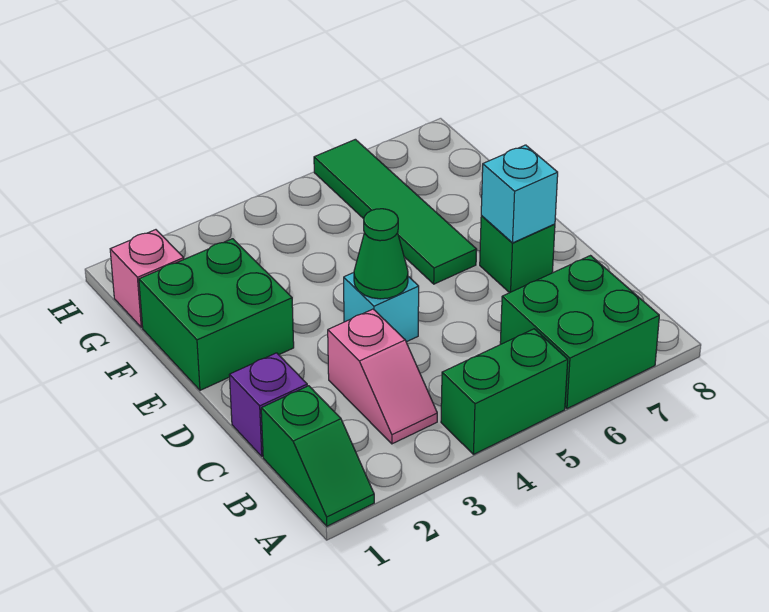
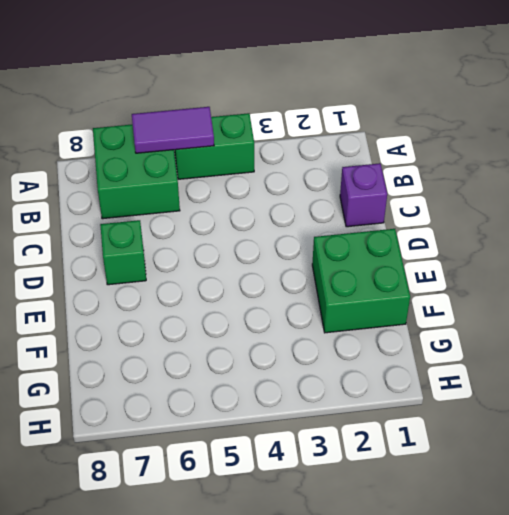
purple 1x2 tile [132,107,214,153] -> none
none -> green 1x2 slope [261,386,374,526]
none -> pink 1x2 slope [328,309,437,444]
none -> cyan 1x1 brick [344,273,419,342]

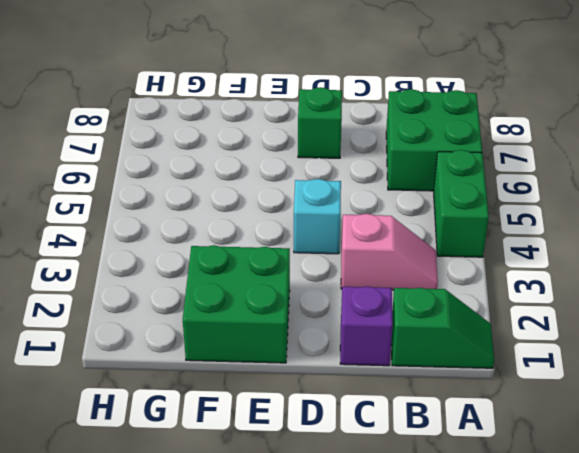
none -> green 1x4 tile [314,139,477,284]
none -> pink 1x1 brick [110,230,184,327]
none -> green 1x1 cone [354,209,408,299]

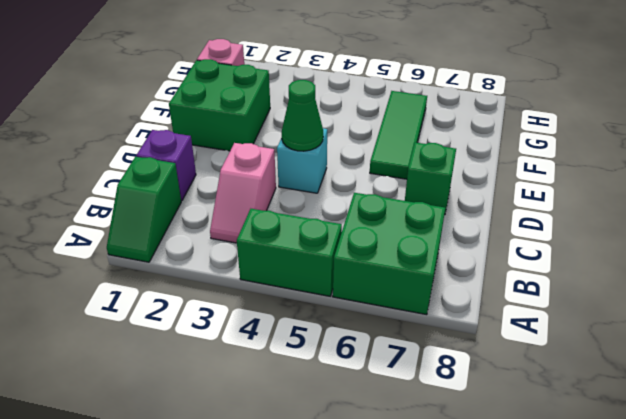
green 1x3 tile [370,91,427,179] -> green 1x4 tile [314,139,477,284]
none -> cyan 1x1 brick [481,145,558,243]

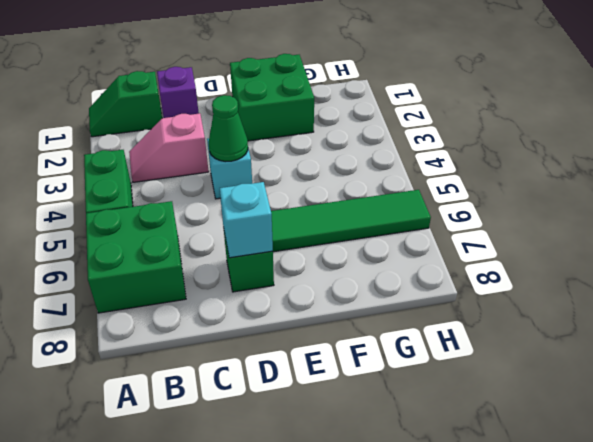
none -> pink 1x1 brick [110,230,184,327]

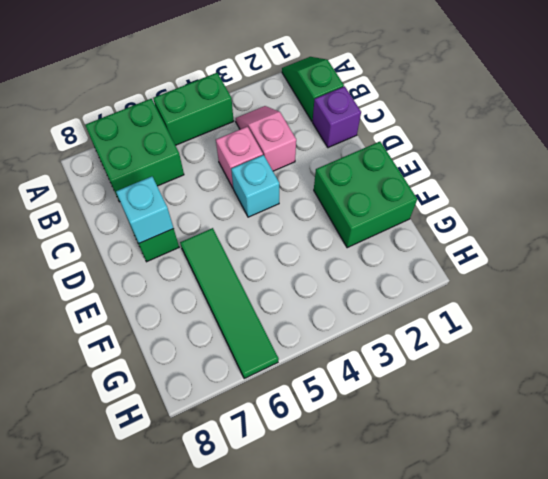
pink 1x1 brick [216,127,263,188] -> pink 1x1 brick moved to [110,230,184,327]
none -> green 1x1 cone [354,209,408,299]

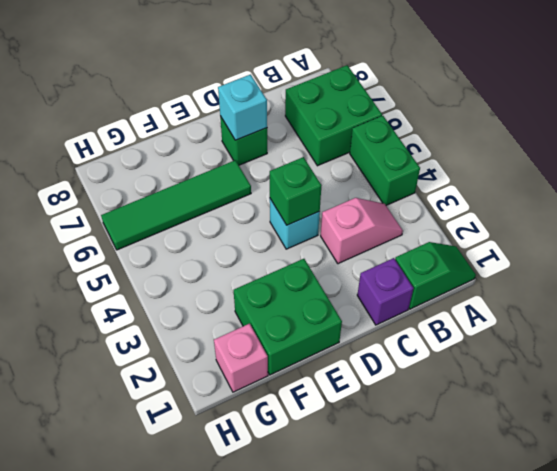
green 1x1 brick [270,157,322,225] -> green 1x1 cone [354,209,408,299]

